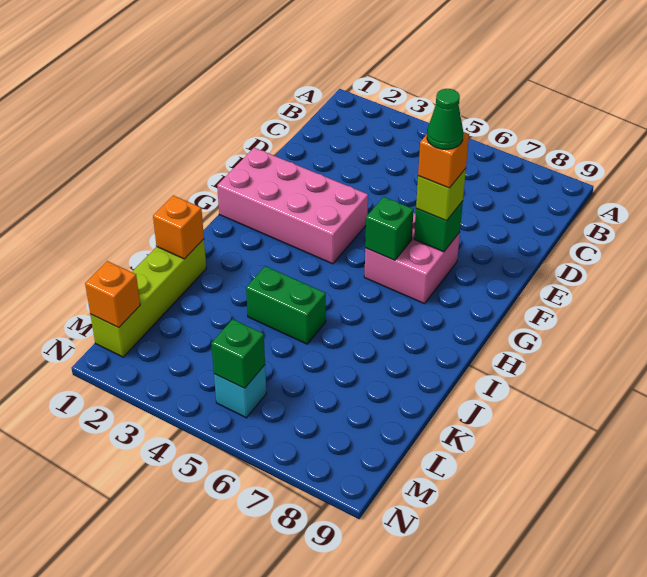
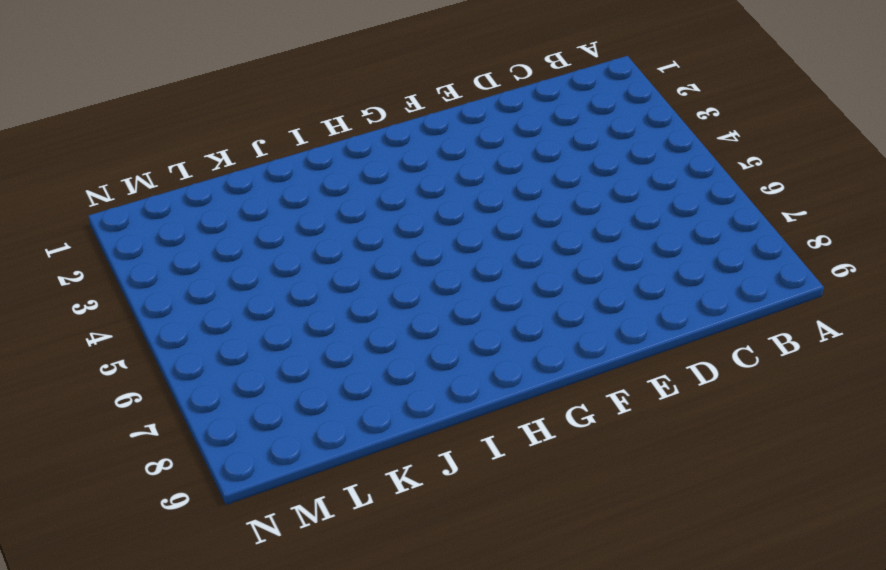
none -> pink 2x4 brick [217,148,368,264]
none -> pink 2x2 brick [364,213,460,304]
none -> lime 1x4 brick [90,239,206,357]

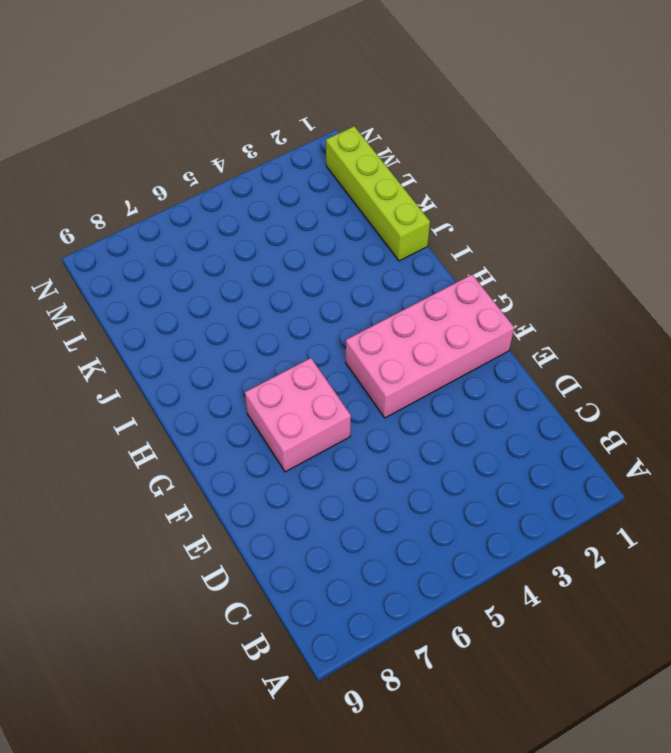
none -> green 1x2 brick [246,266,326,344]
none -> cyan 1x1 brick [214,365,266,418]
none -> green 1x1 brick [414,201,463,252]

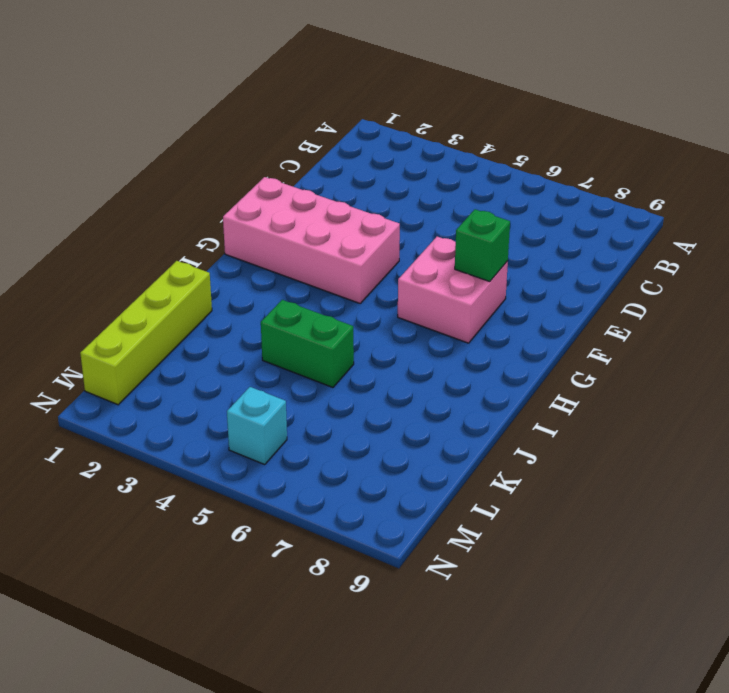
none -> green 1x1 brick [365,197,414,260]
none -> orange 1x1 brick [153,195,204,259]
none -> orange 1x1 brick [85,261,140,327]

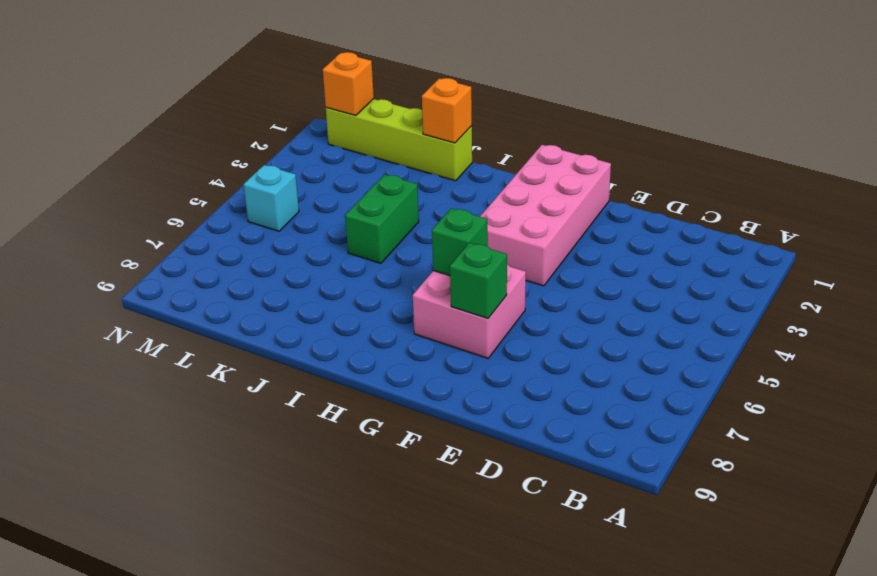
none -> green 1x1 brick [211,319,265,388]
none -> lime 1x1 brick [416,169,466,221]
none -> orange 1x1 brick [418,132,469,188]

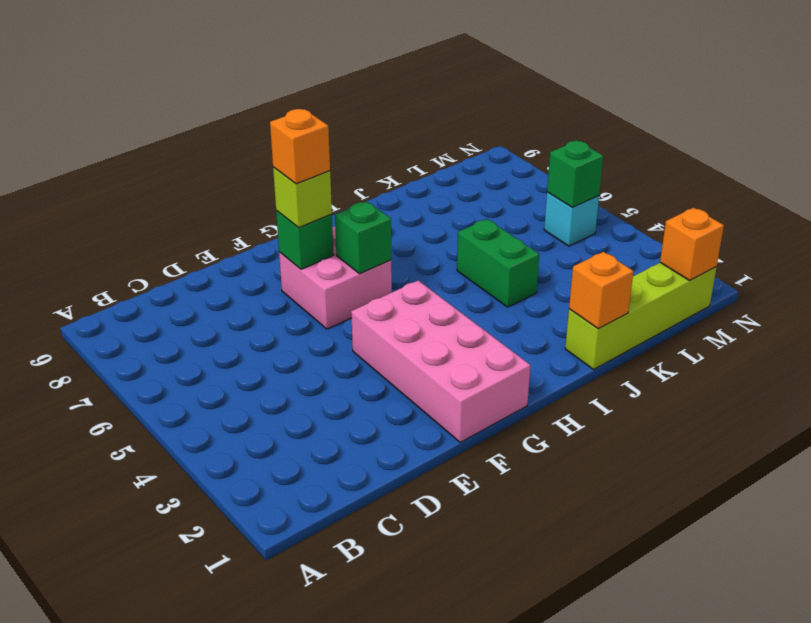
none -> green 1x1 cone [427,89,463,149]

